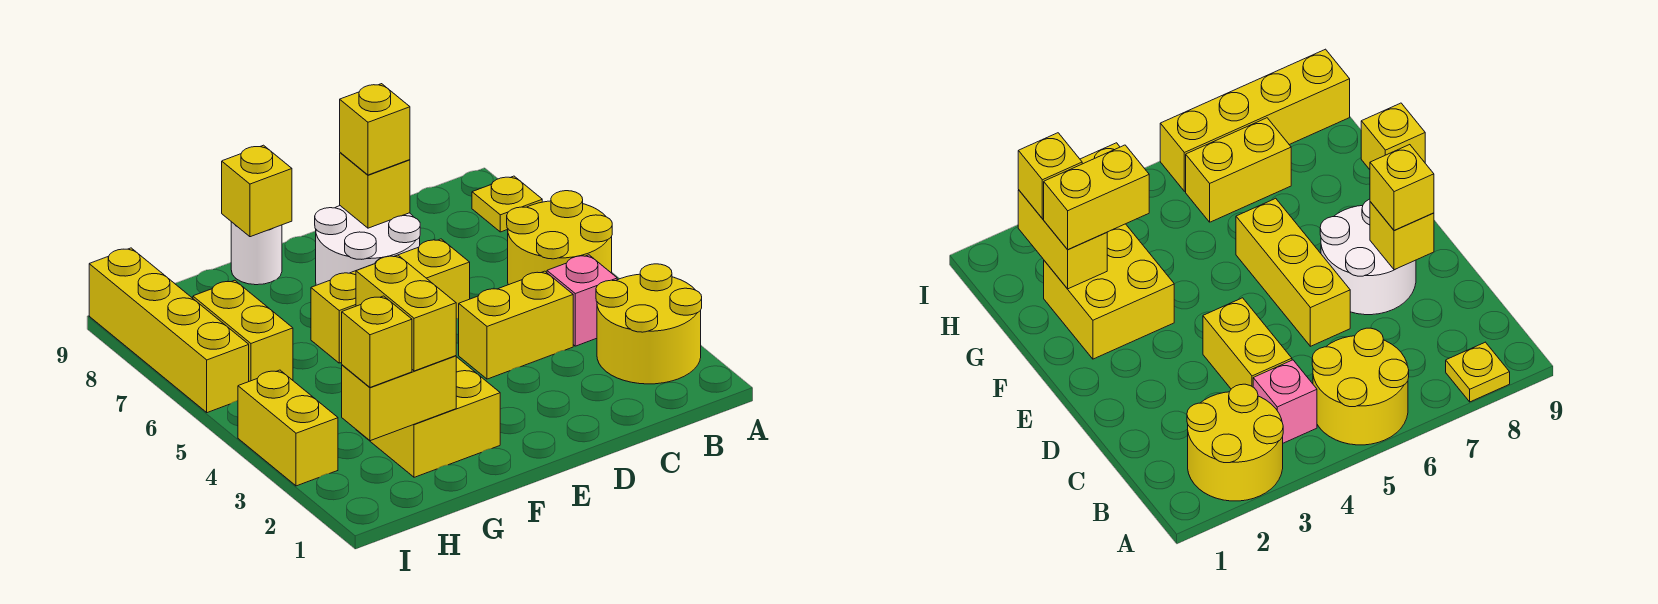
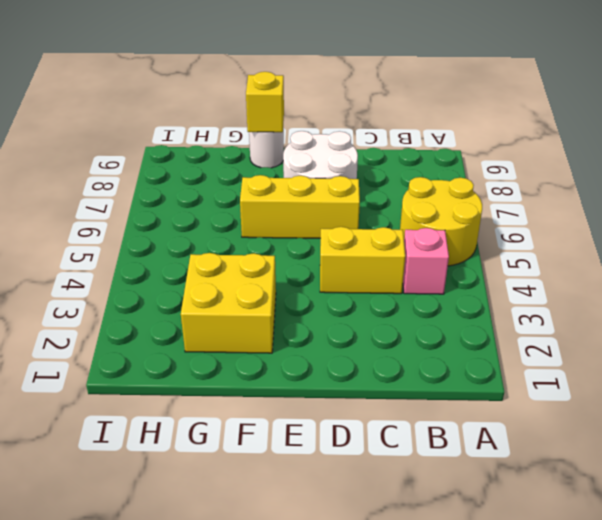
none -> yellow 2x2 round brick [596,264,702,384]
none -> yellow 1x1 plate [472,176,542,232]
none -> yellow 1x2 brick [193,280,293,381]

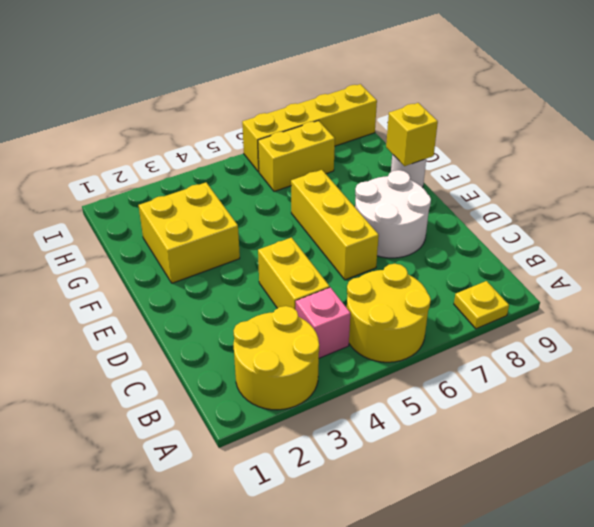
none -> yellow 1x2 brick [238,370,338,486]
none -> yellow 1x1 brick [340,153,410,228]
none -> yellow 1x2 brick [342,356,456,441]

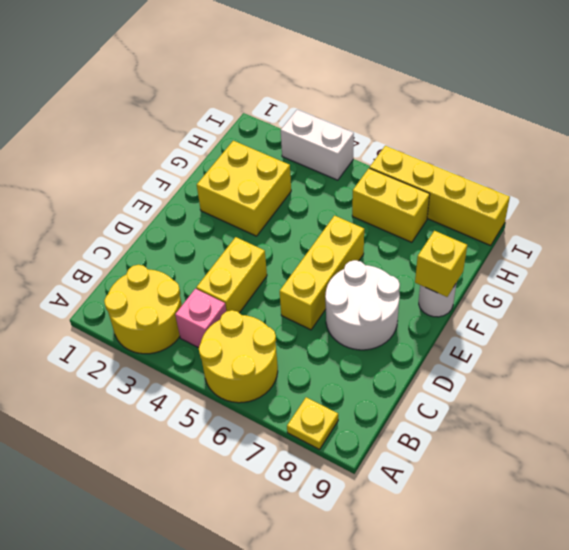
white 1x2 brick [281,110,354,180] -> yellow 1x2 brick [238,370,338,486]
none -> yellow 1x1 brick [340,153,410,228]
none -> yellow 1x2 brick [342,356,456,441]
none -> yellow 1x1 brick [340,84,410,175]

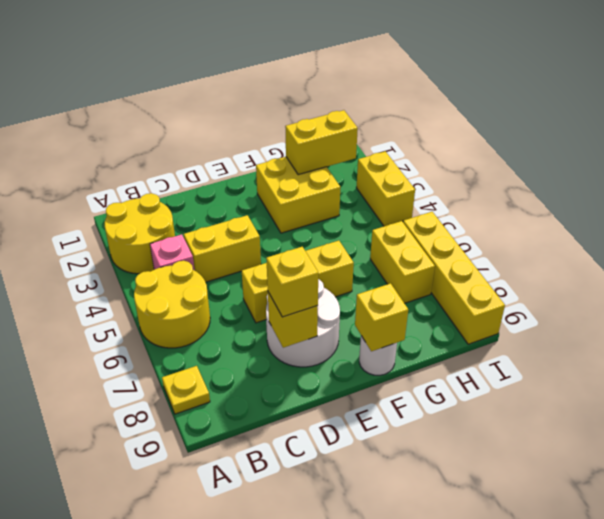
none -> yellow 1x2 brick [356,255,456,371]
none -> yellow 1x1 brick [342,296,412,387]

